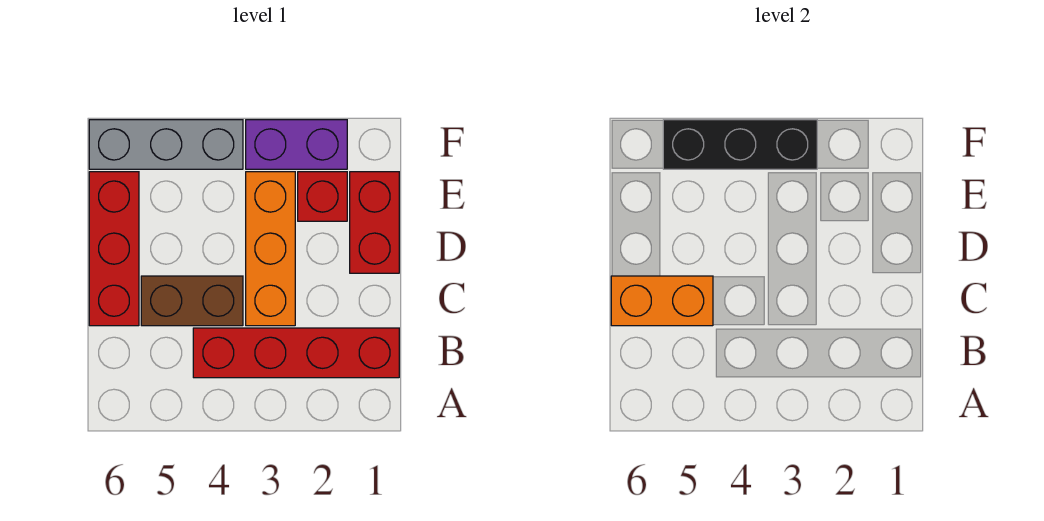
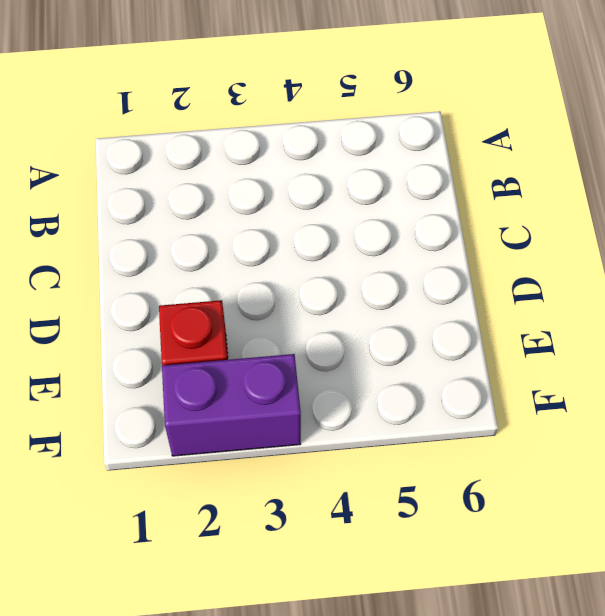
none -> red 1x4 brick [193,328,399,378]
none -> orange 1x3 brick [246,172,295,326]

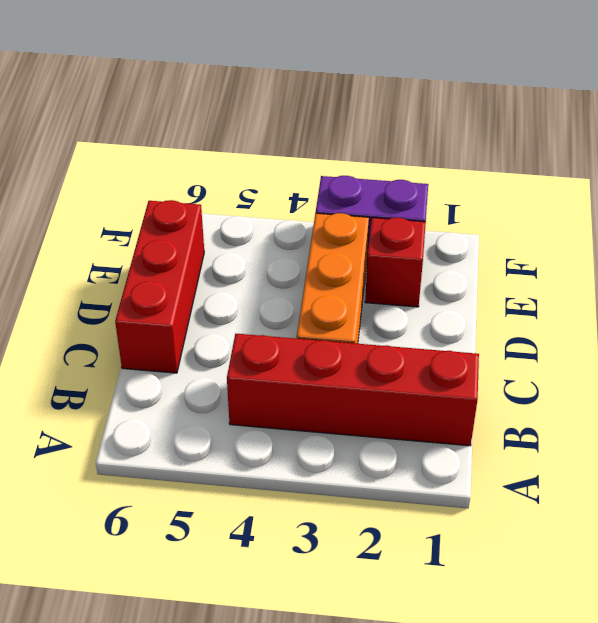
none -> brown 1x2 brick [141,276,243,326]
none -> red 1x2 brick [350,172,399,273]

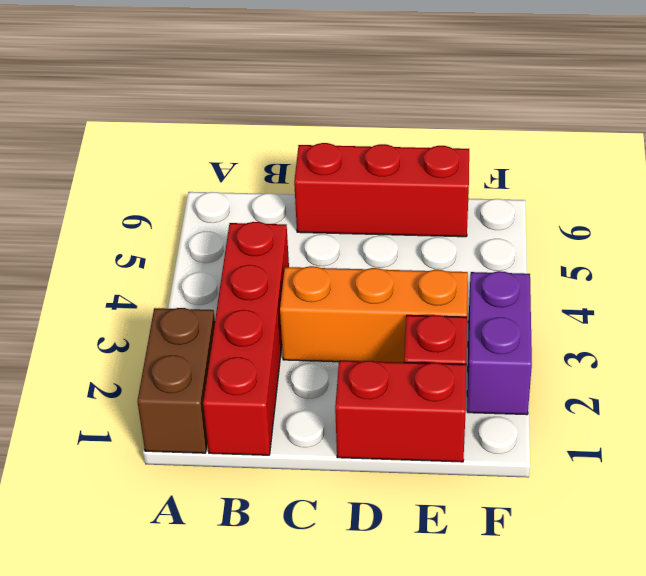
brown 1x2 brick [137,308,215,453] -> brown 1x2 brick moved to [141,276,243,326]
none -> grey 1x3 brick [89,120,243,169]
none -> orange 1x2 brick [611,276,713,326]

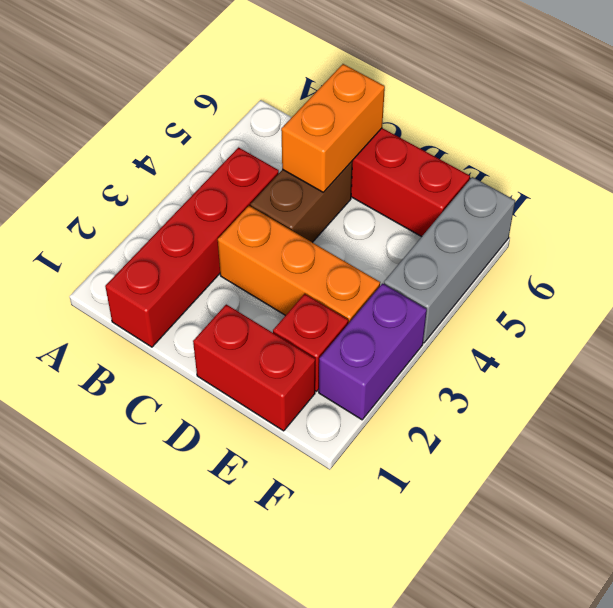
none -> black 1x3 brick [663,120,817,169]

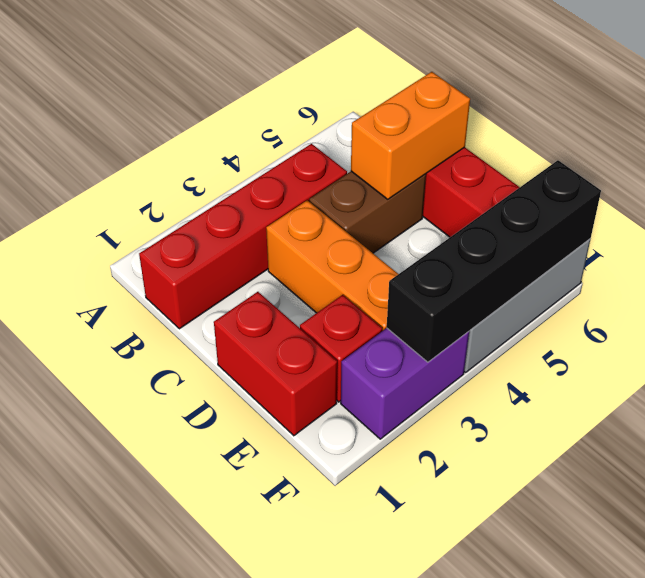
black 1x4 brick [387,160,601,362] -> black 1x3 brick [663,120,817,169]

